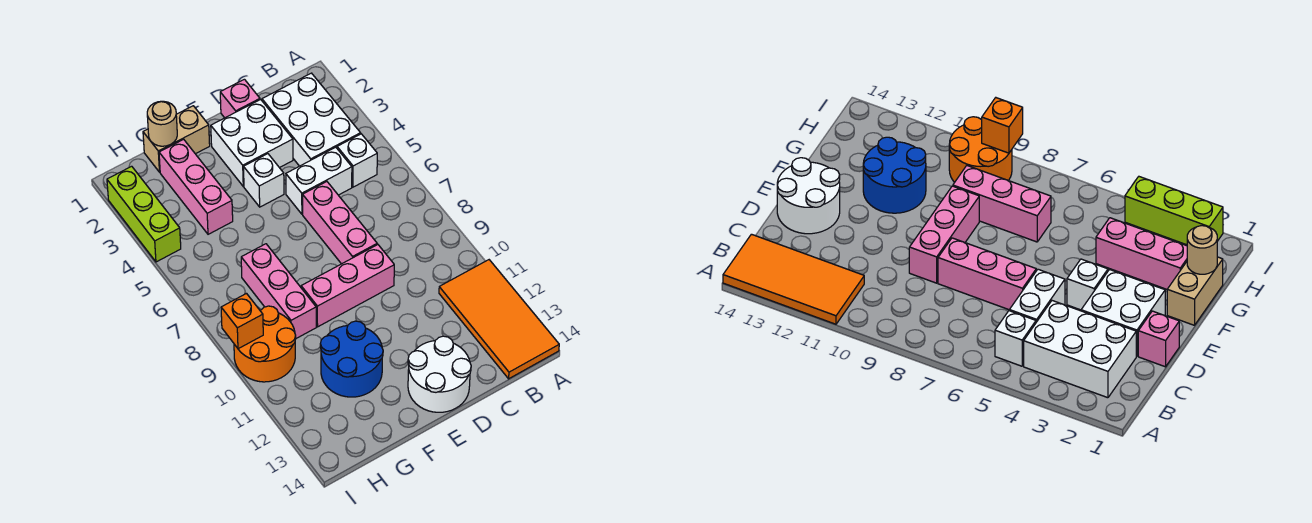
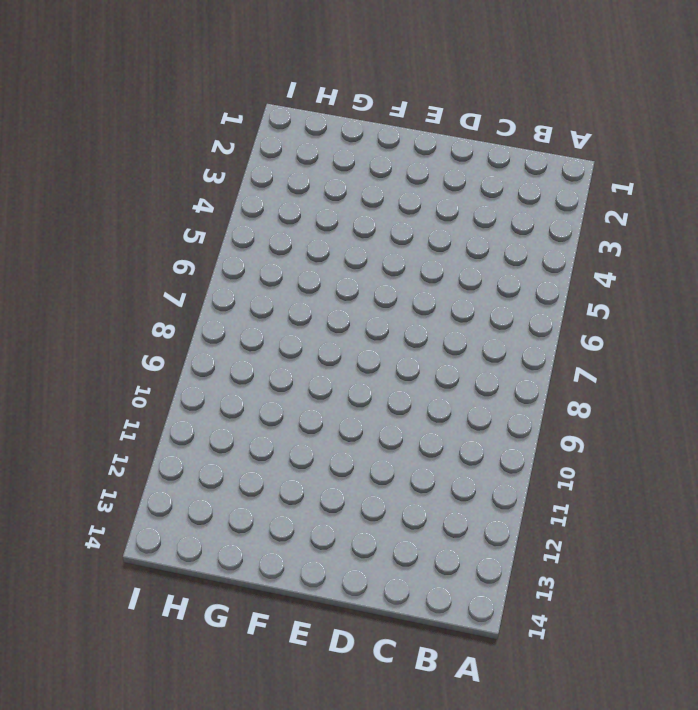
none -> orange 2x4 tile [439,260,559,379]
none -> white 2x3 brick [262,73,361,166]
none -> white 1x1 brick [337,134,377,187]

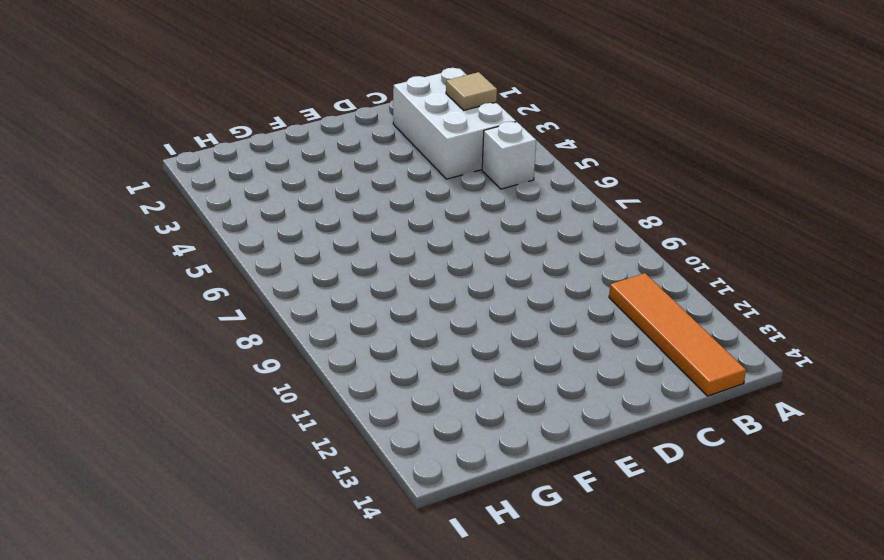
tan 1x1 tile [446,72,497,110] -> none
orange 1x4 tile [609,273,746,396] -> orange 2x4 tile [439,260,559,379]
none -> white 1x2 brick [286,147,352,214]
none -> pink 1x1 brick [220,79,260,118]
none -> white 2x2 brick [211,99,293,186]

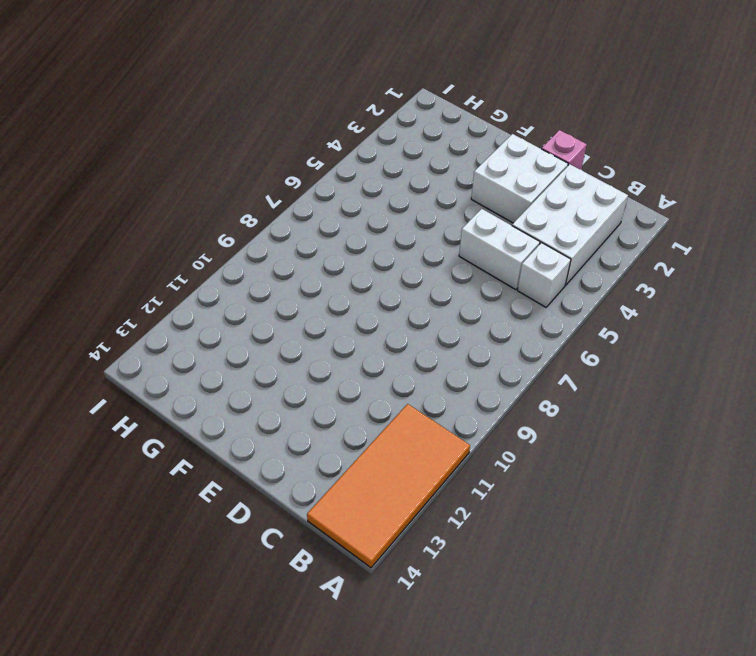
none -> pink 1x3 brick [303,182,377,264]
none -> pink 1x3 brick [301,244,394,327]
none -> white 2x2 round brick [408,336,471,412]

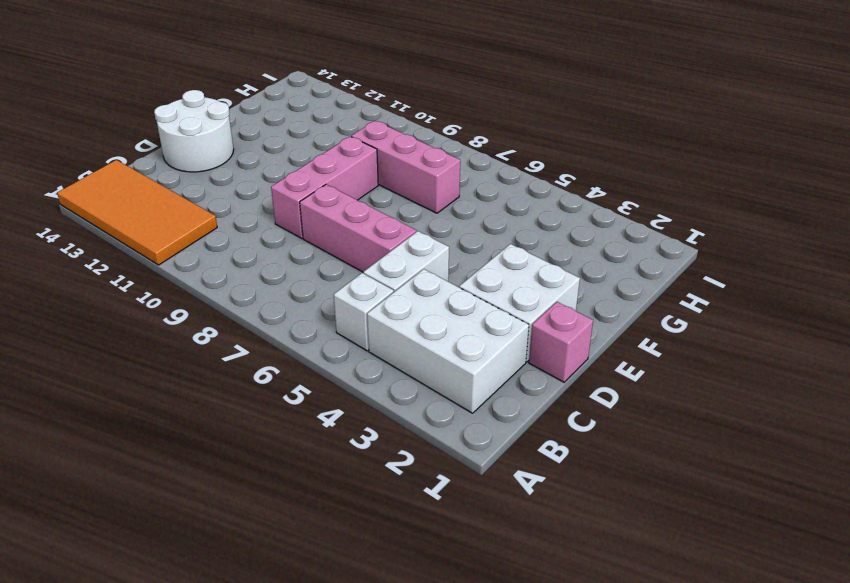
none -> white 1x1 brick [244,154,284,207]
none -> tan 1x2 brick [143,106,210,172]
none -> blue 2x2 round brick [320,321,383,397]

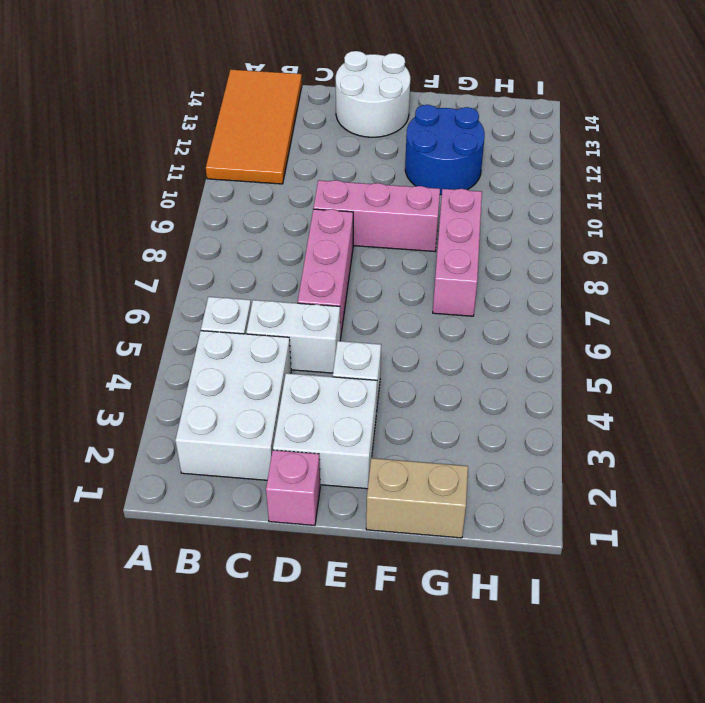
none -> pink 1x3 brick [159,139,233,234]
none -> orange 2x2 round brick [234,306,296,382]
none -> lime 1x3 brick [107,166,181,262]

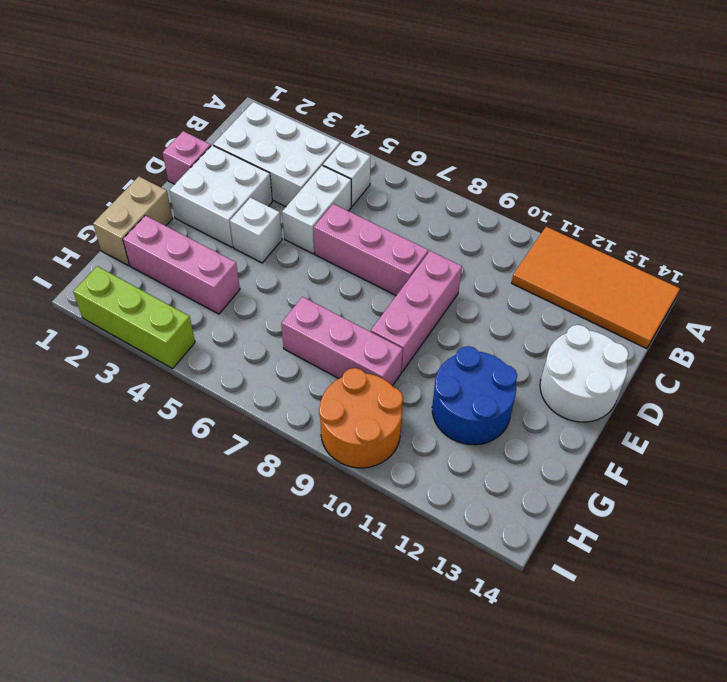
none -> tan 1x1 round brick [147,101,177,146]
none -> orange 1x1 brick [221,294,263,349]

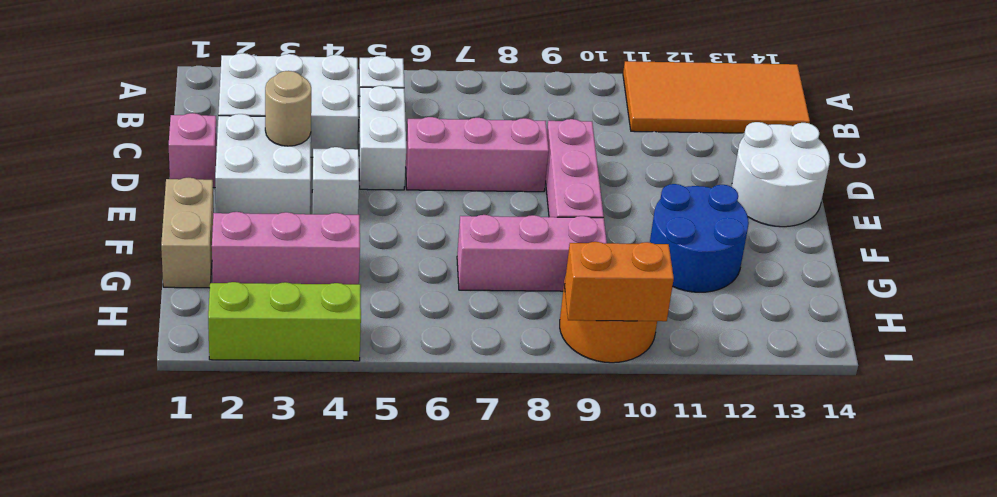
tan 1x1 round brick [265,71,311,146] -> tan 1x1 round brick moved to [147,101,177,146]
orange 1x2 brick [565,242,674,321] -> orange 1x1 brick [221,294,263,349]

